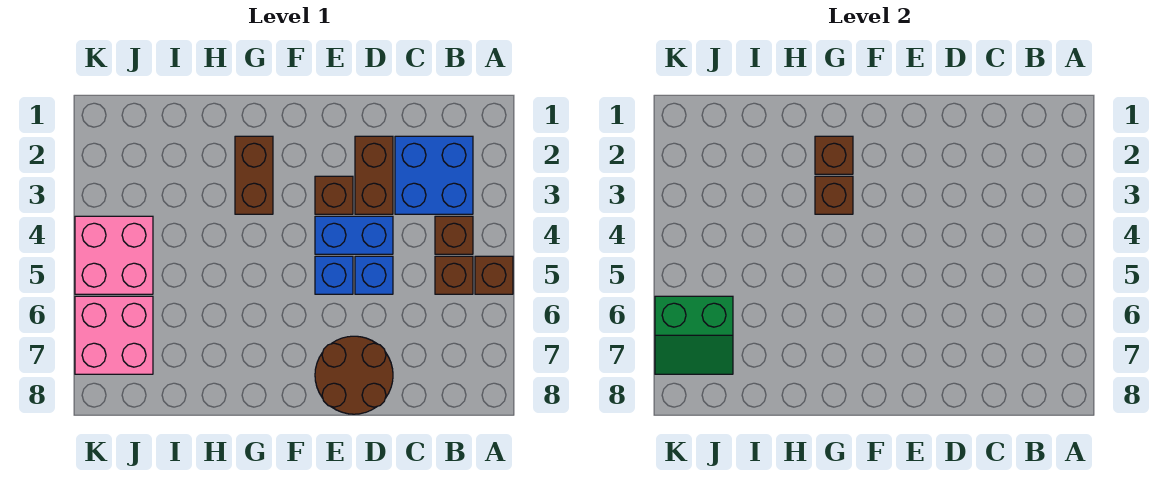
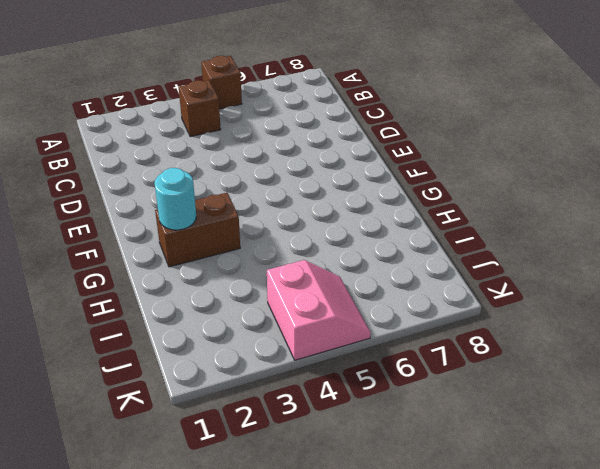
cyan 1x1 round brick [154,168,196,230] -> brown 1x1 brick [815,136,853,174]
pink 2x2 slope [267,260,371,360] -> pink 2x2 brick [75,216,153,294]
none -> blue 2x2 brick [395,136,473,214]
none -> brown 1x1 brick [435,256,473,294]
none -> brown 1x2 brick [355,136,393,214]

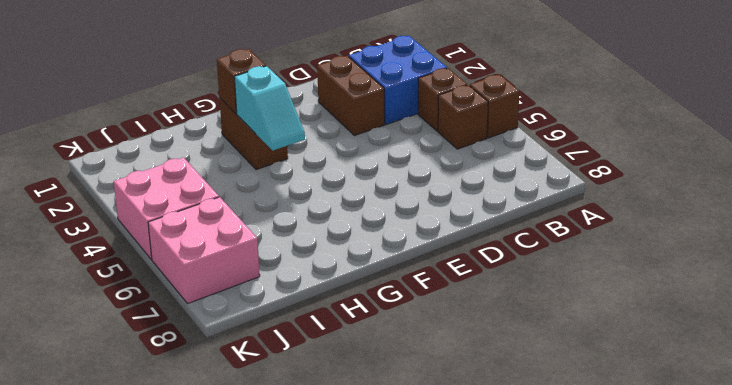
cyan 1x2 slope [234,66,305,151] -> brown 1x1 brick [815,176,853,214]
none -> blue 1x2 brick [315,216,393,254]
none -> blue 1x1 brick [355,256,393,294]
none -> brown 2x2 round brick [315,336,393,414]

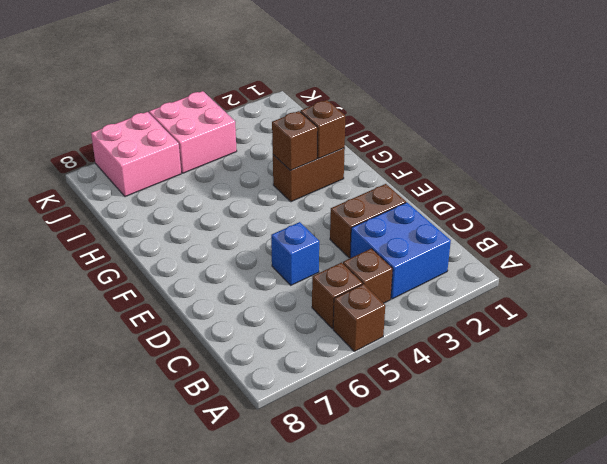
none -> blue 1x2 brick [315,216,393,254]
none -> brown 2x2 round brick [315,336,393,414]
none -> brown 1x1 brick [315,176,353,214]

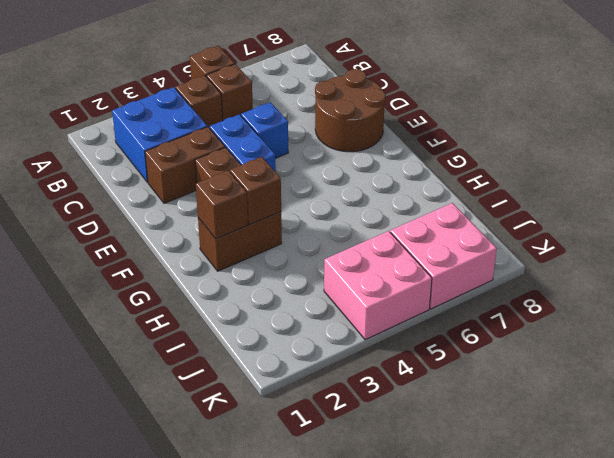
none -> blue 1x1 brick [315,256,353,294]
none -> green 2x2 slope [655,296,733,374]

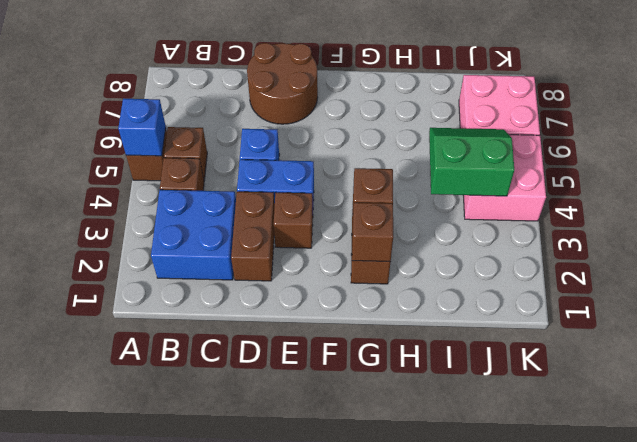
blue 1x1 brick [118,99,166,156] -> blue 1x1 brick moved to [315,256,353,294]
green 2x2 slope [429,128,514,196] -> green 2x2 slope moved to [655,296,733,374]

